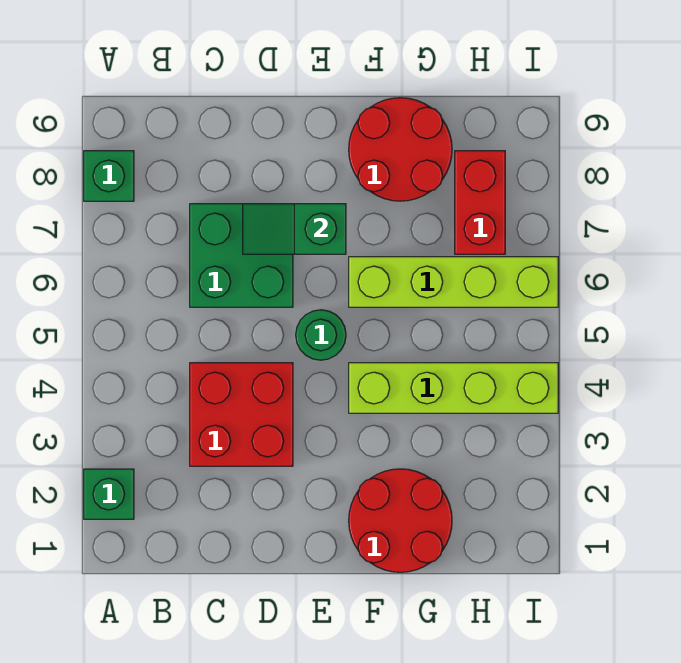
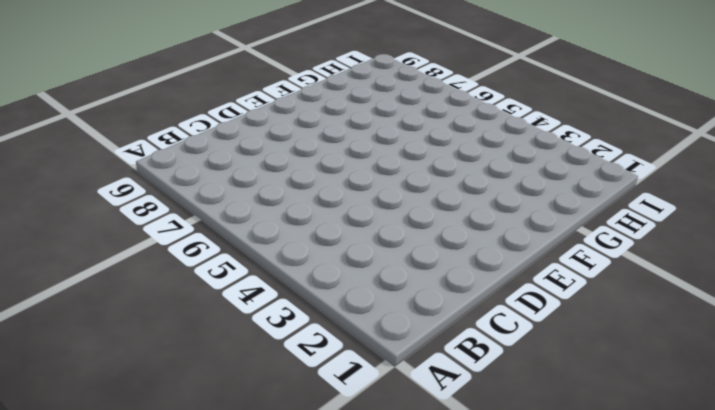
none -> green 1x1 brick [84,469,134,519]
none -> green 1x1 brick [84,151,134,201]

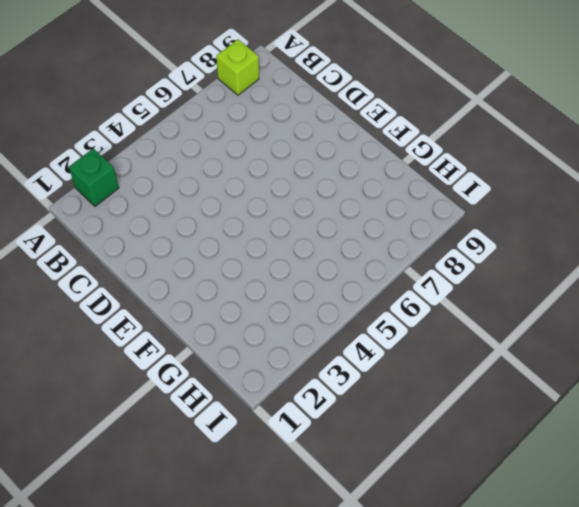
lime 1x1 brick [216,39,259,95] -> green 1x1 brick [84,151,134,201]
none -> red 2x2 brick [190,363,293,466]
none -> green 2x2 brick [190,204,293,307]

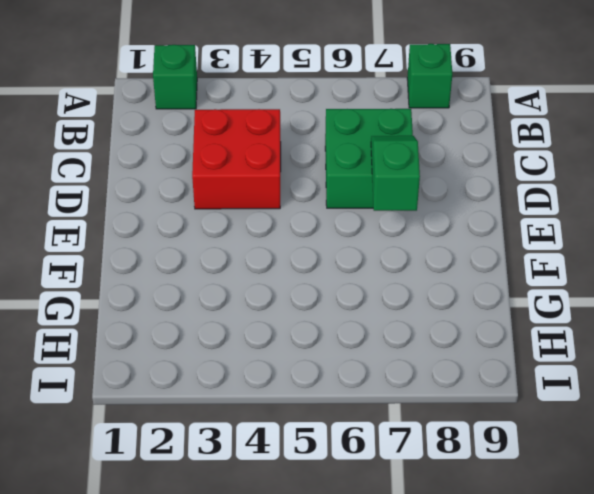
none -> green 1x1 round brick [296,310,346,360]
none -> red 2x2 round brick [349,469,452,572]

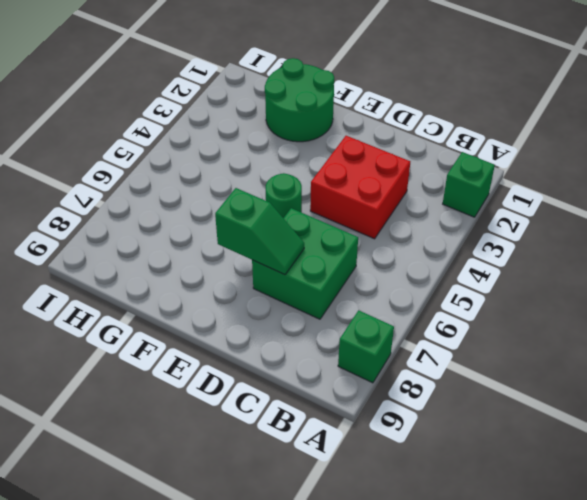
green 2x2 round brick [265,58,334,142] -> red 2x2 round brick [349,469,452,572]
none -> lime 1x4 brick [349,363,558,413]
none -> lime 1x4 brick [349,257,558,307]

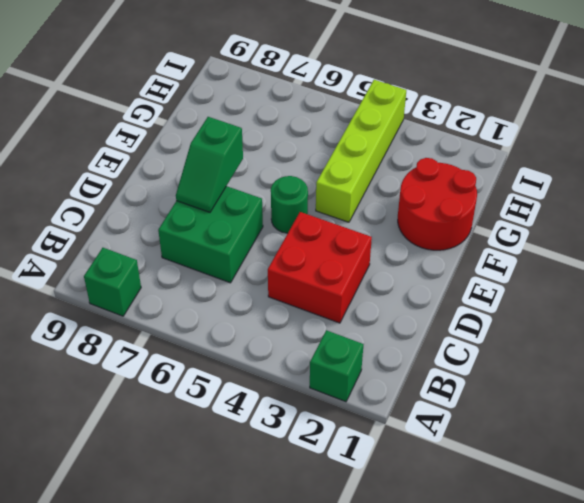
none -> lime 1x4 brick [349,257,558,307]
none -> red 2x2 round brick [349,98,452,201]

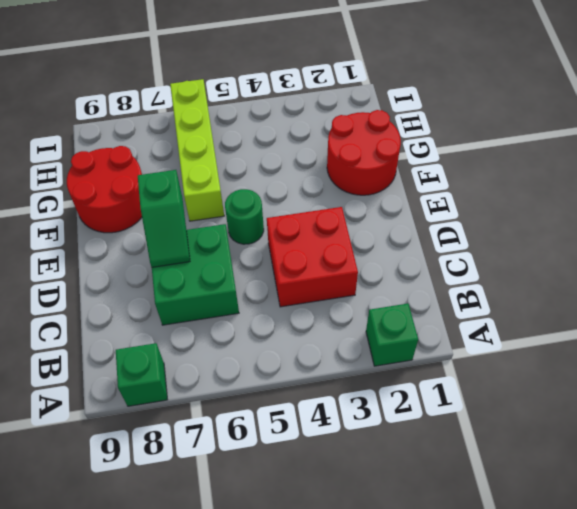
none -> lime 1x4 brick [349,363,558,413]
none -> red 1x2 brick [455,151,505,254]

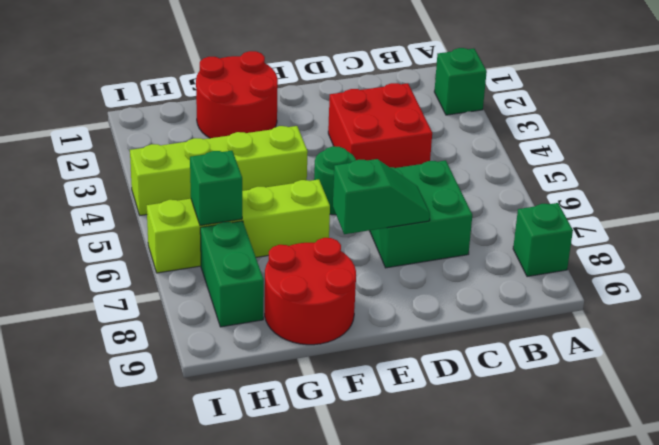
green 1x1 brick [190,151,242,225] -> none
green 1x2 brick [200,221,264,327] -> red 1x2 brick [455,151,505,254]

